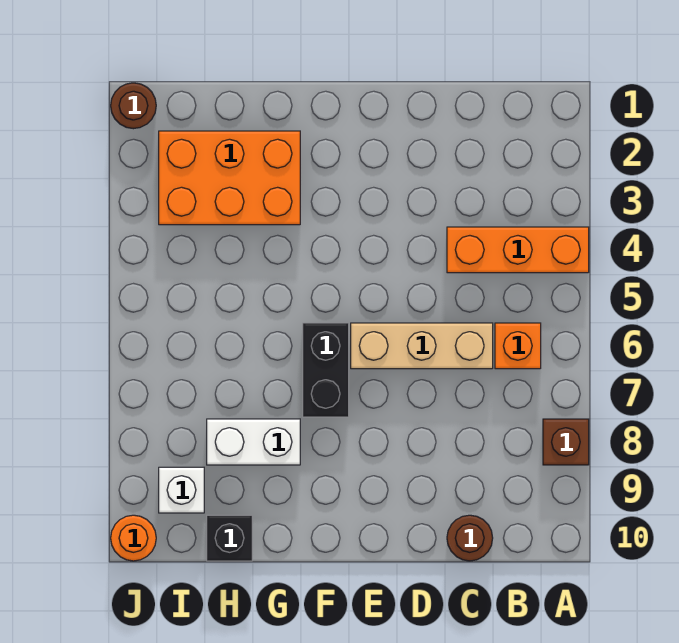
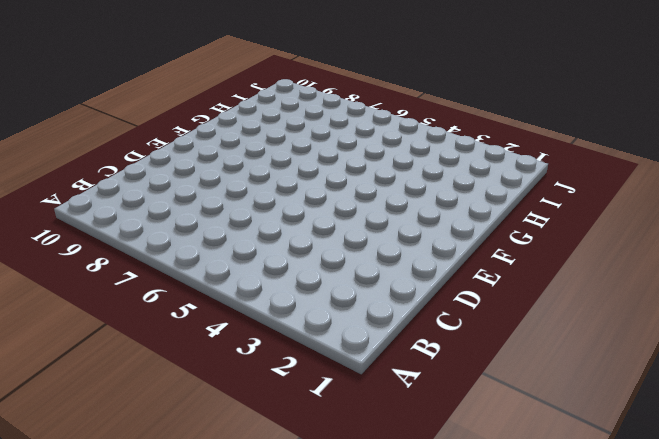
none -> orange 1x3 brick [447,227,589,273]
none -> brown 1x1 brick [543,419,589,465]
none -> orange 1x1 brick [495,323,541,369]

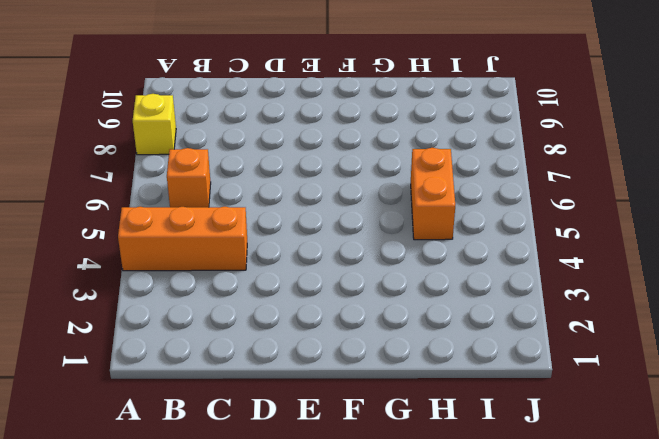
yellow 1x1 brick [133,94,176,155] -> brown 1x1 brick [543,419,589,465]
orange 1x2 brick [411,148,455,240] -> none
none -> tan 1x3 brick [351,323,493,369]
none -> brown 1x1 round brick [447,515,493,561]
none -> black 1x2 brick [303,323,349,417]

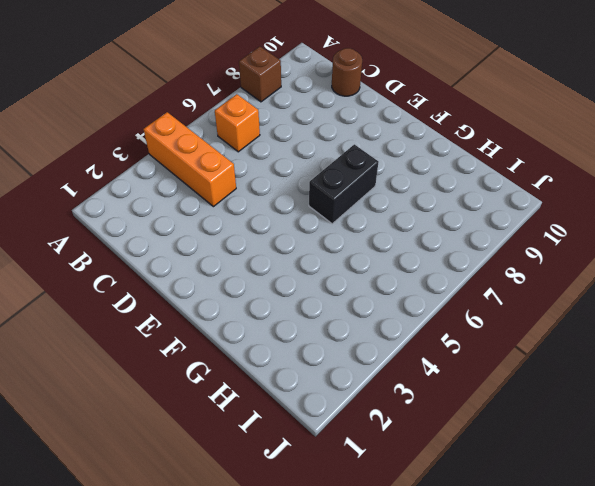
none -> tan 1x3 brick [351,323,493,369]
none -> orange 2x3 brick [159,131,300,225]
none -> white 1x2 brick [207,419,300,465]

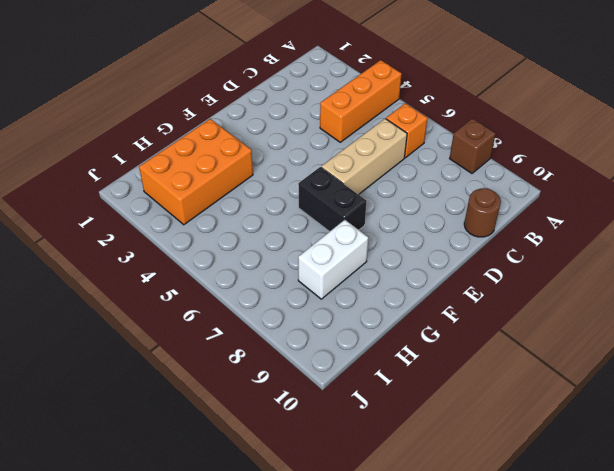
none -> black 1x1 brick [207,515,252,561]
none -> white 1x1 brick [159,467,204,513]
none -> brown 1x1 round brick [111,83,156,129]

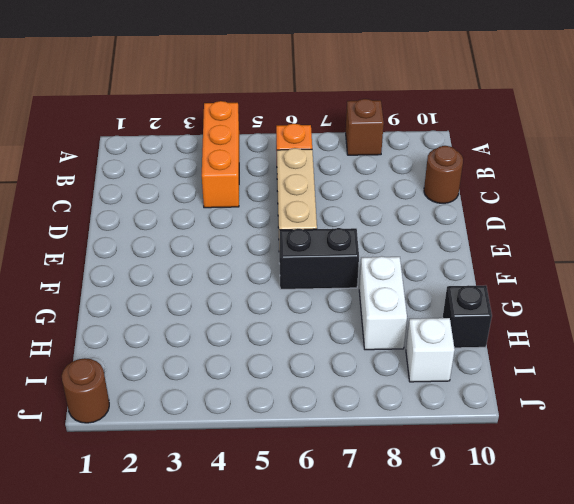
none -> orange 2x3 brick [159,131,300,225]
none -> orange 1x1 round brick [111,515,156,561]

